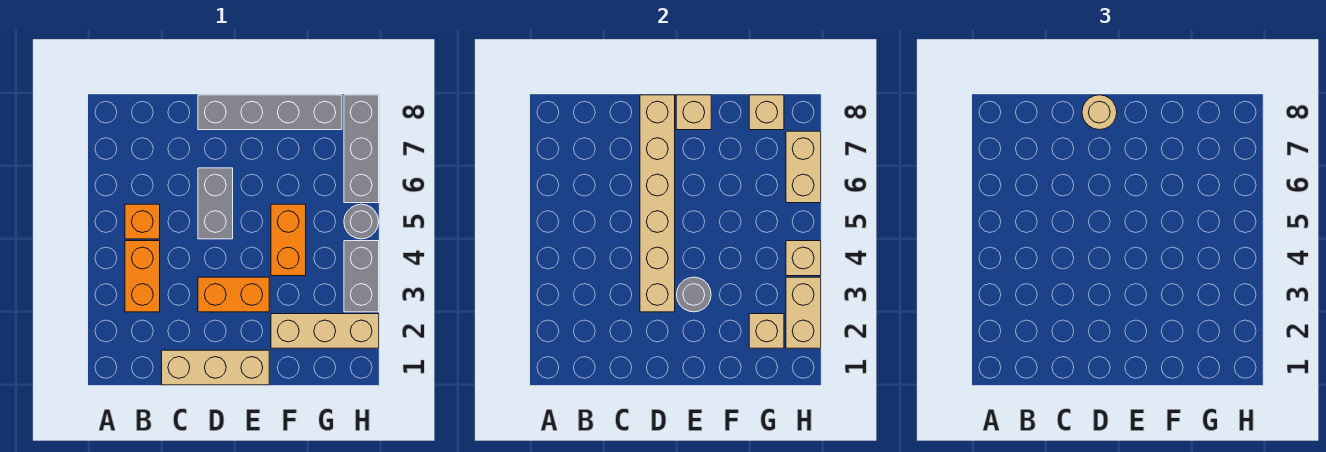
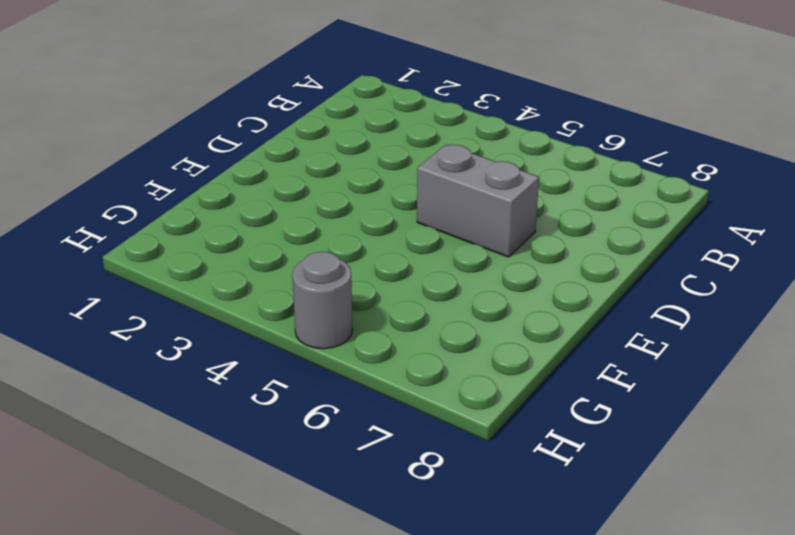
none -> orange 1x2 brick [125,241,160,312]
none -> orange 1x1 brick [125,204,160,239]
none -> tan 1x3 brick [162,350,269,385]

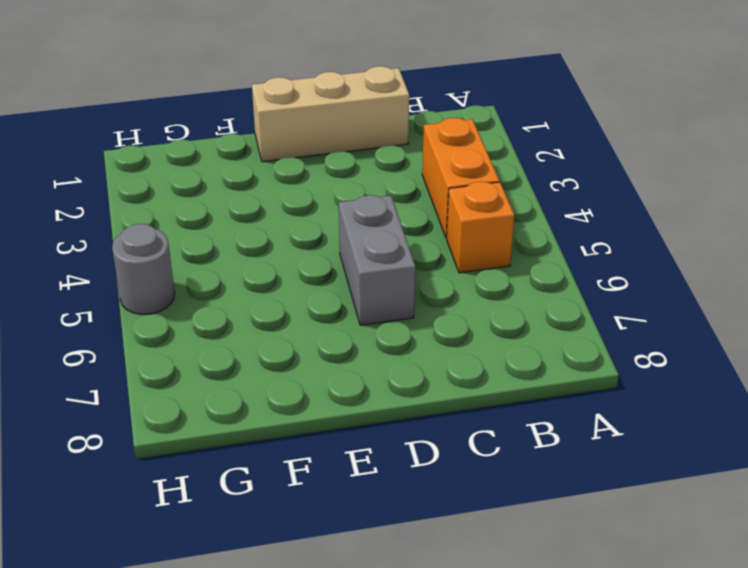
none -> orange 1x2 brick [198,277,269,312]
none -> grey 1x4 brick [198,95,342,130]
none -> tan 1x3 brick [271,314,379,348]

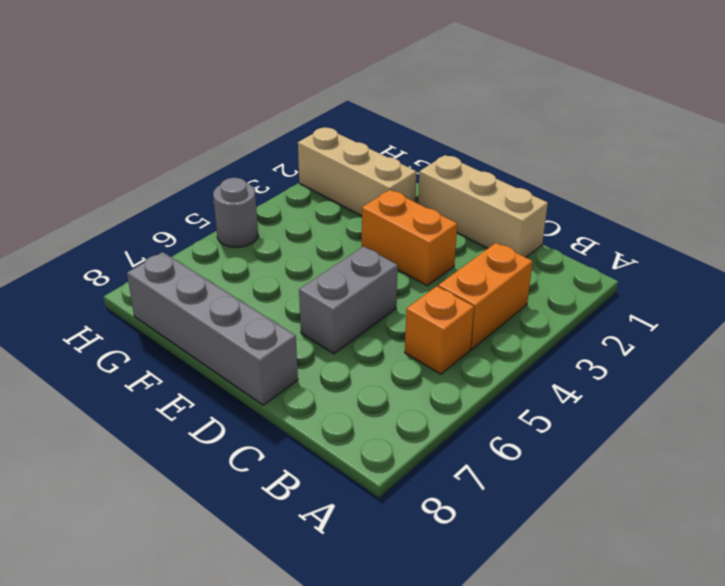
none -> orange 1x2 brick [271,204,306,276]
none -> grey 1x2 brick [344,241,379,312]
none -> grey 1x3 brick [344,95,379,203]

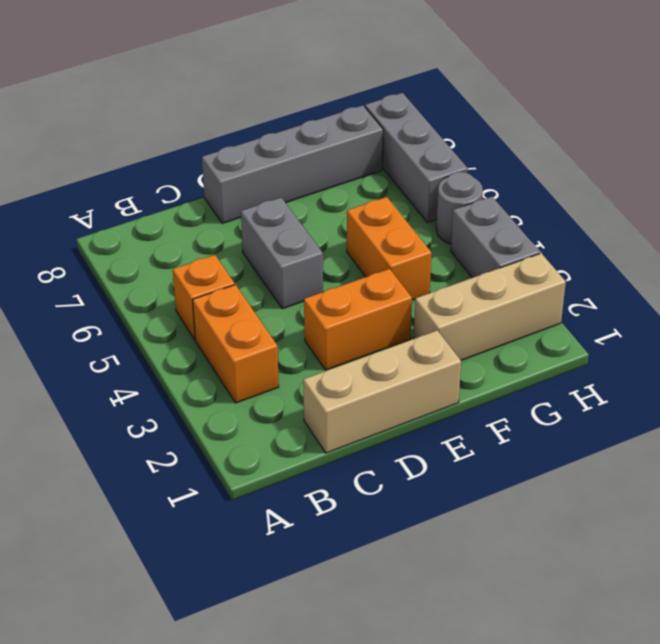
none -> tan 1x6 brick [640,95,675,312]
none -> grey 1x1 round brick [677,277,711,312]
none -> tan 1x1 brick [676,95,711,130]

